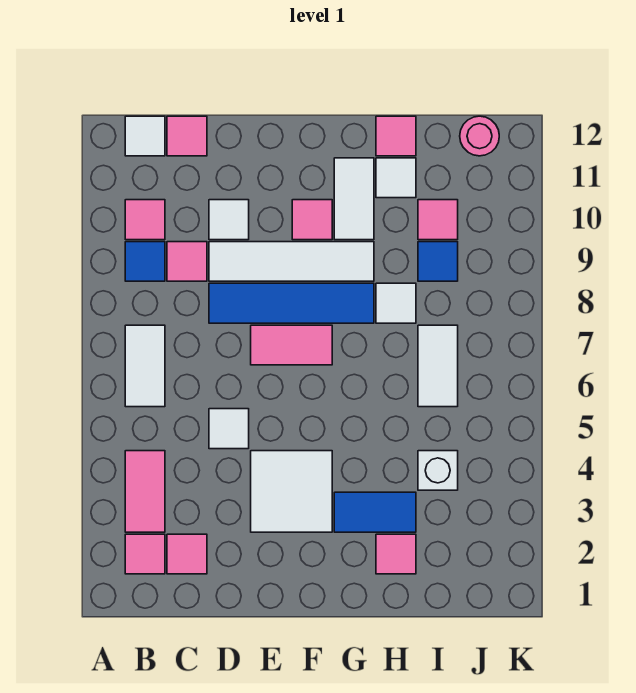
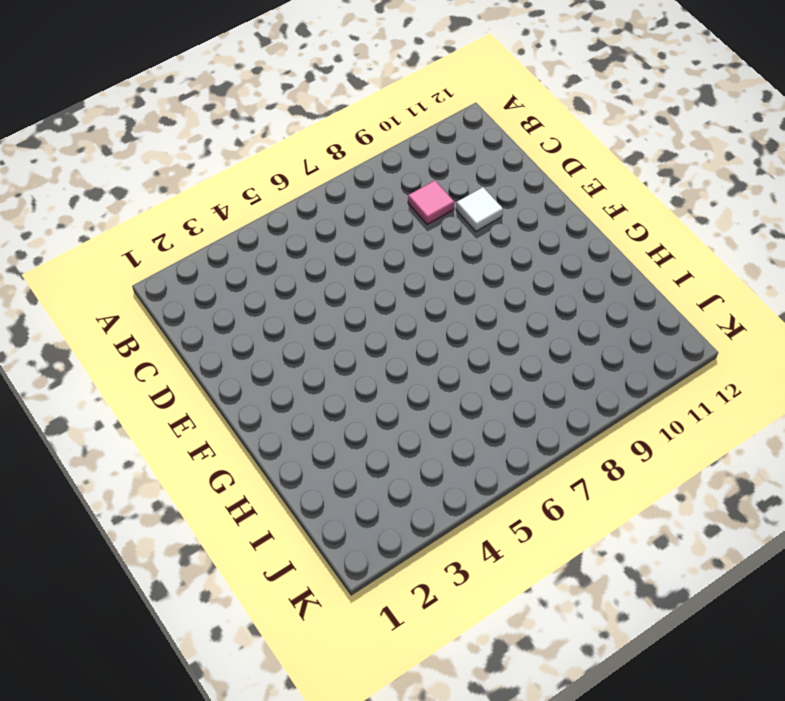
none -> pink 1x1 tile [125,534,165,574]
none -> pink 1x2 tile [125,451,165,532]
none -> white 1x2 tile [125,325,165,407]

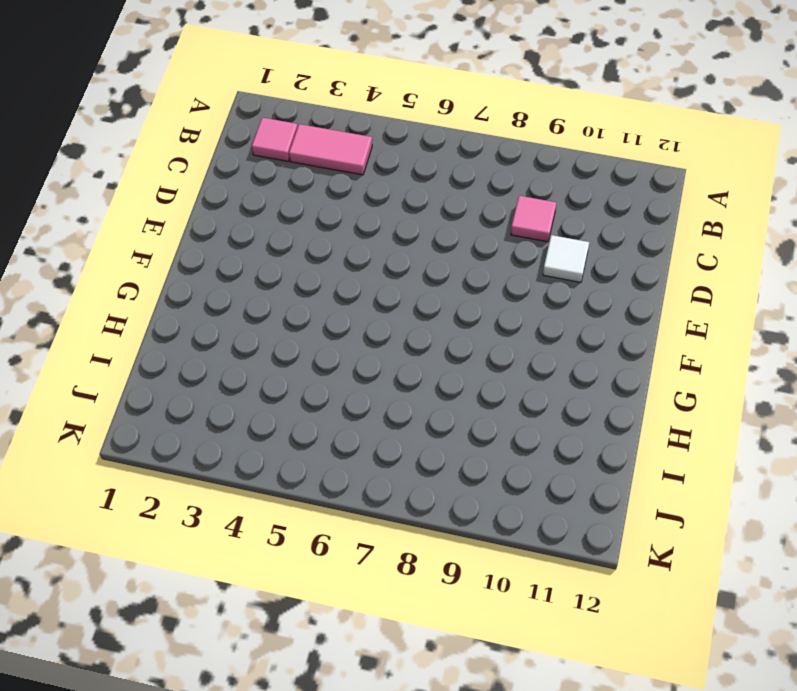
none -> white 1x2 tile [125,325,165,407]
none -> blue 1x1 tile [125,242,165,281]
none -> pink 1x1 tile [125,200,165,240]

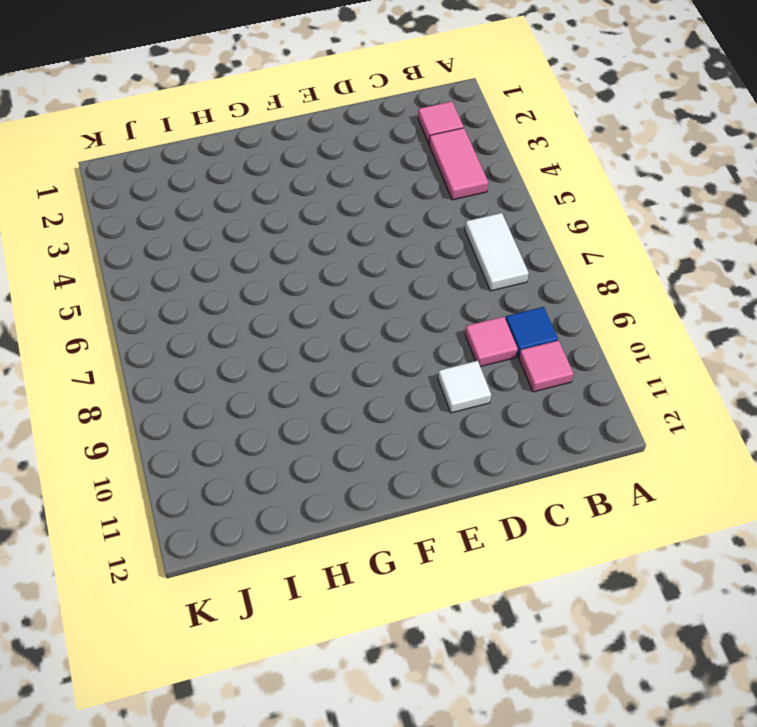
none -> white 1x1 tile [125,116,165,156]
none -> pink 1x1 tile [167,534,207,574]
none -> pink 1x1 tile [167,116,207,156]

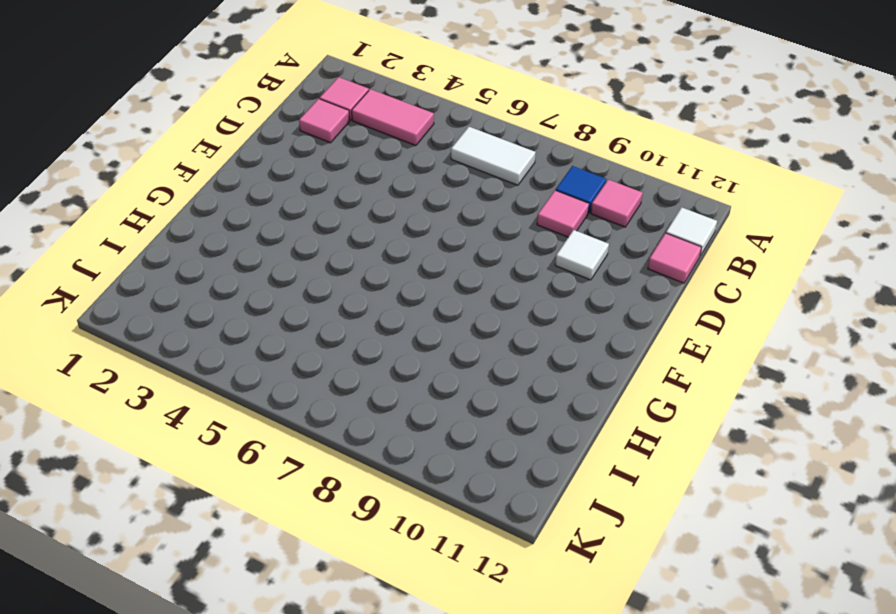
none -> white 1x1 tile [209,409,249,449]
none -> blue 1x4 tile [209,283,374,323]
none -> white 1x4 tile [209,242,374,281]

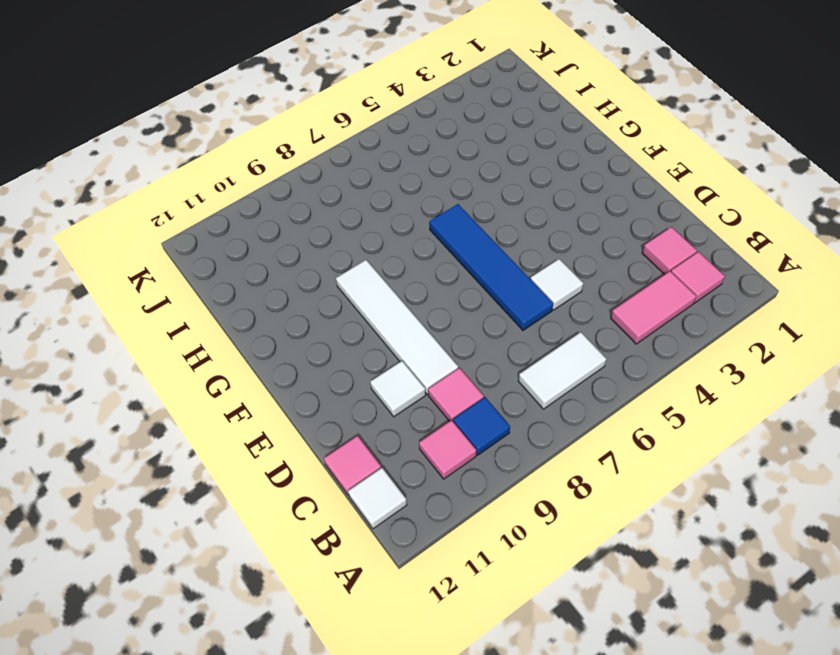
blue 1x4 tile [430,204,553,330] -> blue 1x4 tile moved to [209,283,374,323]
none -> white 2x2 tile [251,451,332,532]
none -> pink 1x2 tile [251,325,332,365]
none -> pink 1x1 tile [292,200,332,240]

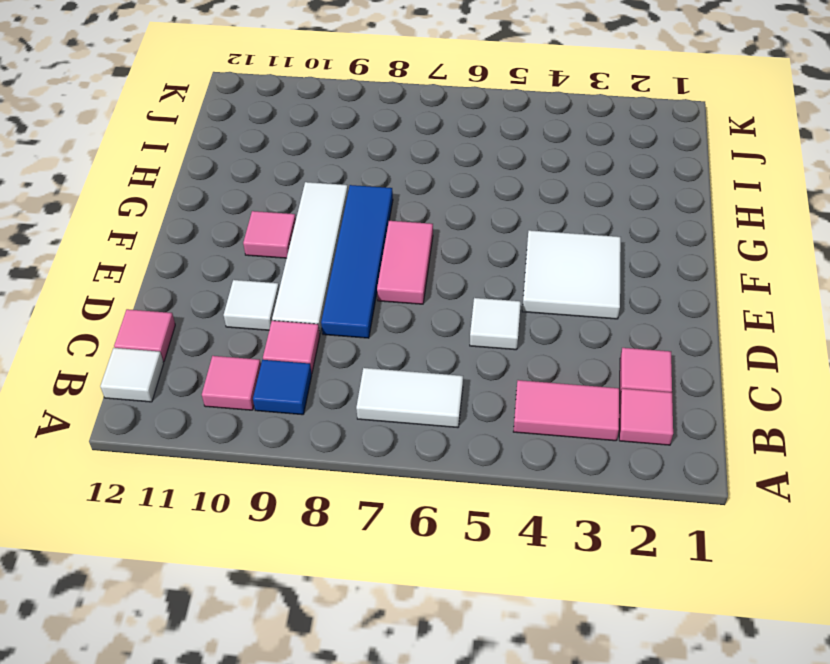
none -> blue 1x2 tile [334,492,416,532]
none -> white 1x2 tile [334,158,374,240]
none -> pink 1x1 tile [376,534,416,574]

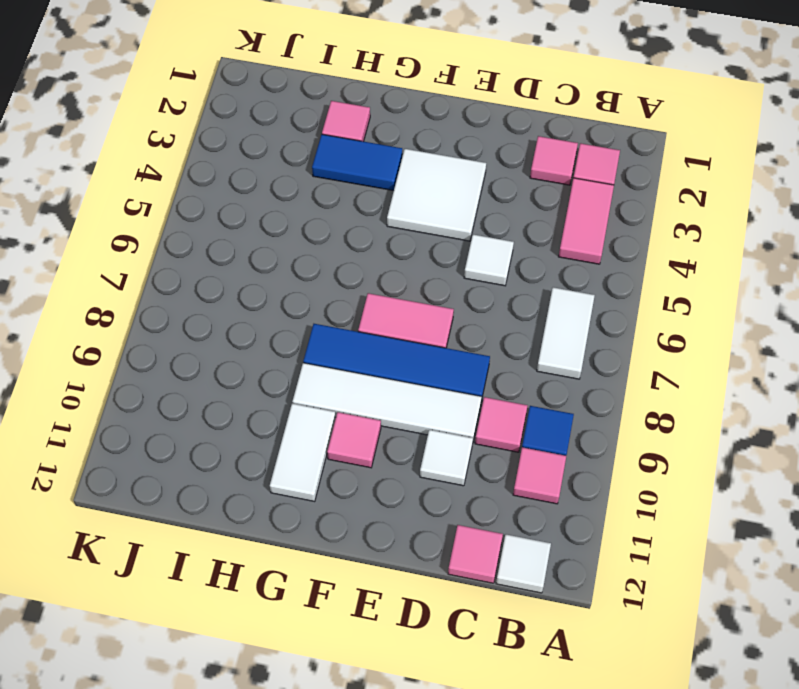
none -> white 1x1 tile [376,283,416,323]
none -> white 1x1 tile [376,158,416,198]
none -> pink 1x1 tile [376,116,416,156]

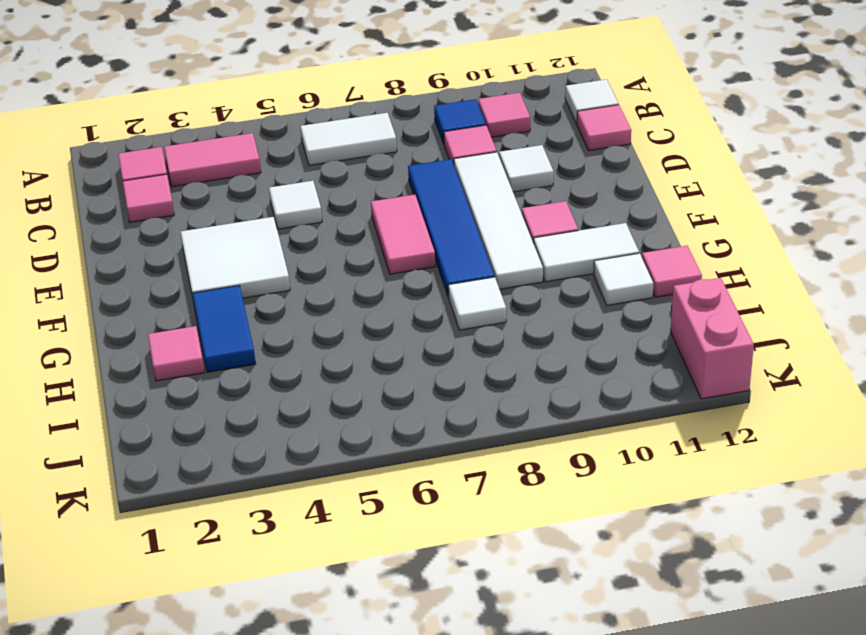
pink 1x2 brick [671,278,754,399] -> pink 1x1 round brick [460,116,499,156]
none -> white 1x1 brick [418,451,458,490]
none -> white 1x2 tile [418,325,458,407]
none -> blue 1x1 tile [418,242,458,281]

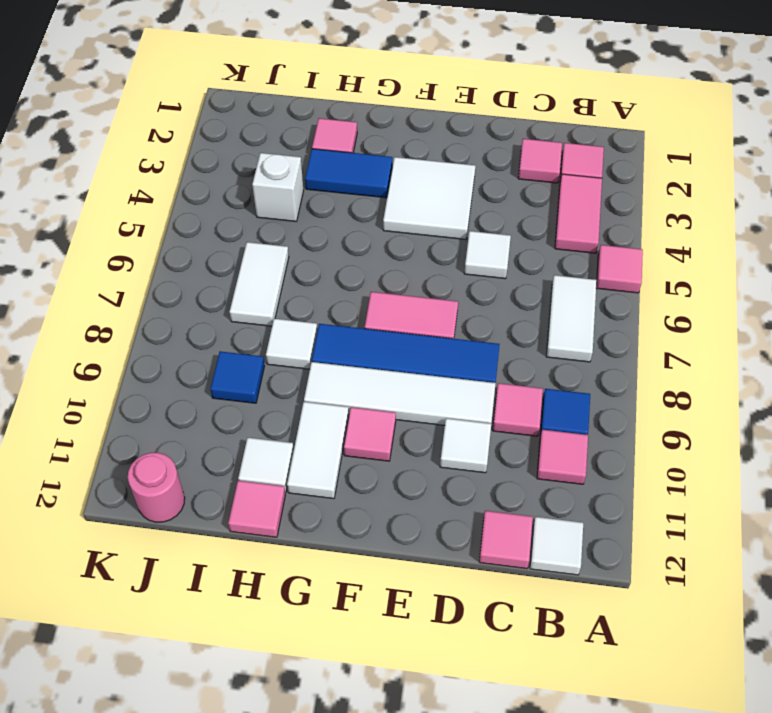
pink 1x1 tile [596,245,643,293] -> pink 1x1 tile moved to [418,200,458,240]

